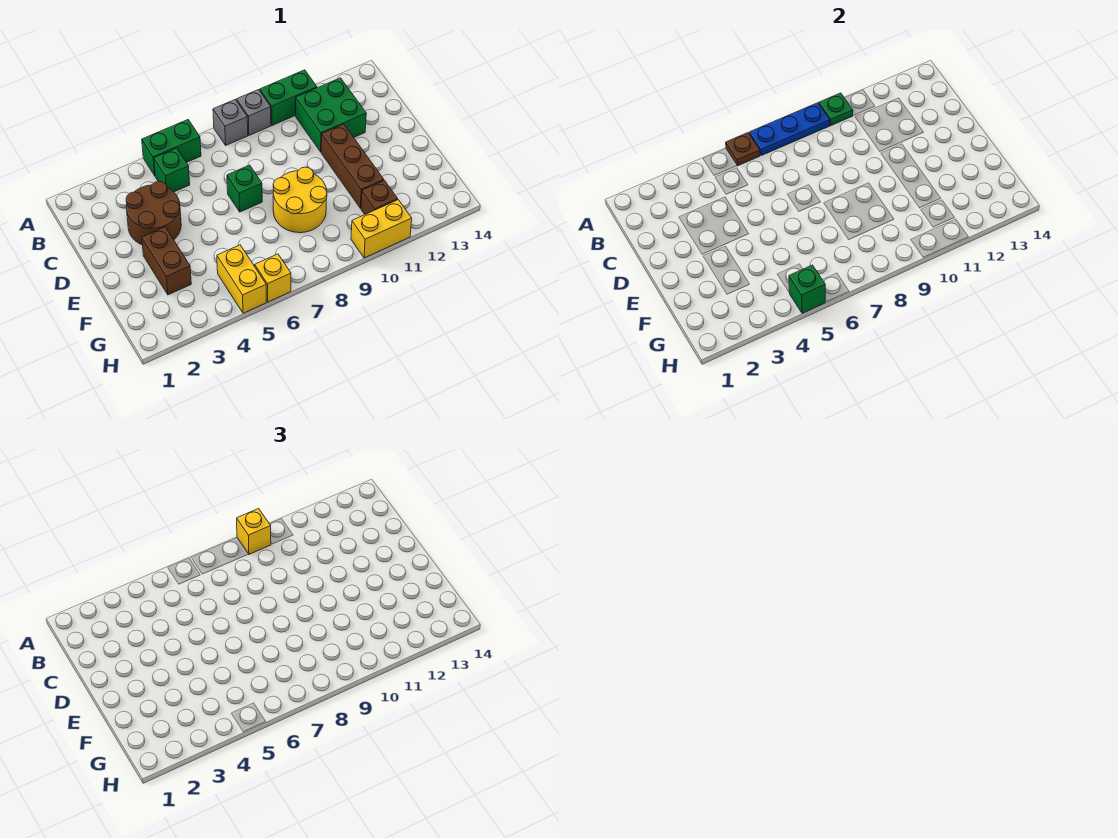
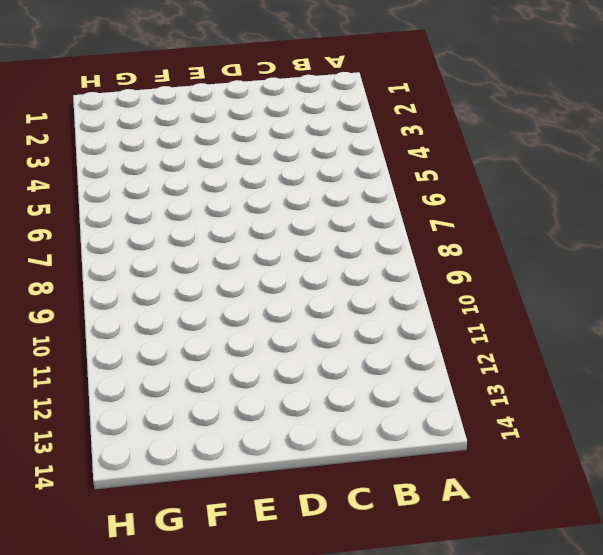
none -> green 1x2 brick [142,120,201,176]
none -> grey 1x1 brick [213,100,248,145]
none -> grey 1x1 brick [237,90,271,135]

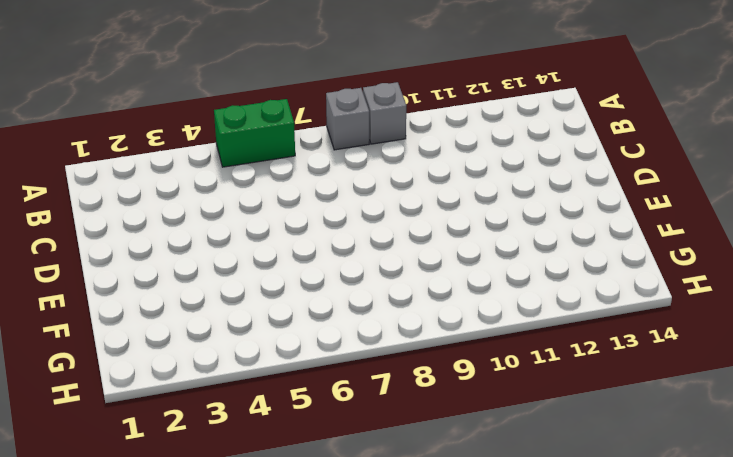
none -> green 1x2 brick [260,70,317,125]
none -> green 1x1 brick [154,148,190,192]
none -> green 2x2 brick [296,78,366,152]

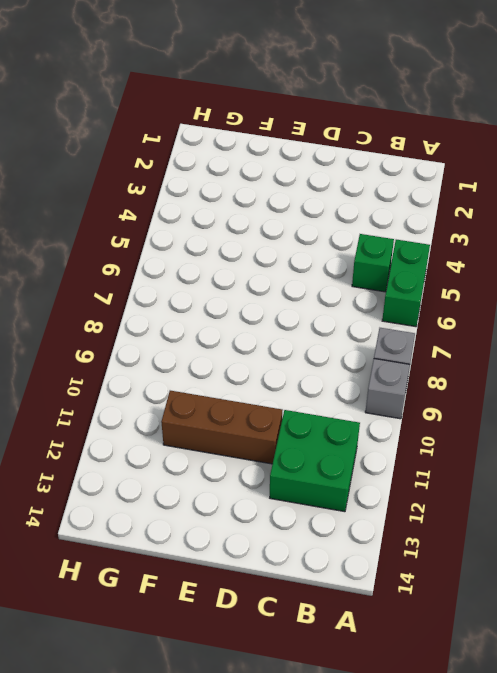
none -> green 1x2 brick [260,70,317,125]
none -> brown 2x2 round brick [126,181,181,245]
none -> green 1x1 brick [227,165,262,212]

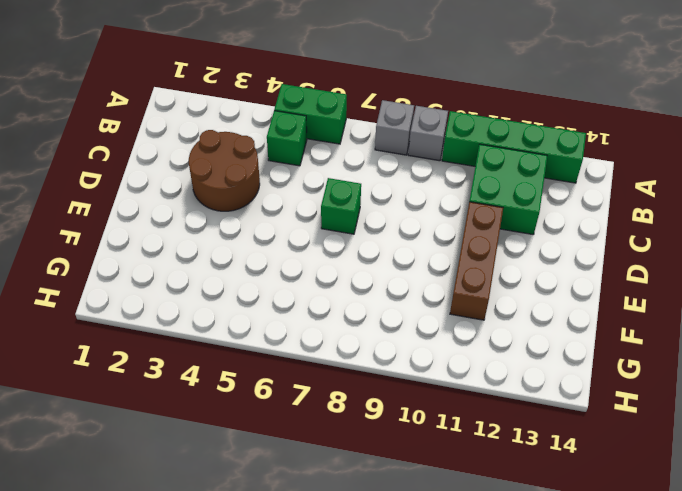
green 1x4 brick [442,111,586,183] -> green 1x2 brick [260,70,317,125]
none -> brown 1x2 brick [142,227,191,295]
none -> yellow 2x2 round brick [273,167,327,233]
none -> yellow 1x2 brick [217,245,266,313]

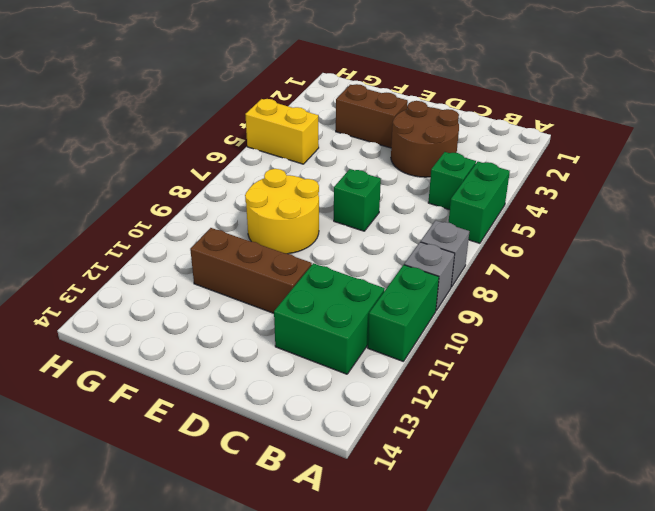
none -> brown 1x1 brick [361,180,398,214]
none -> yellow 1x1 brick [255,254,291,302]
none -> yellow 1x2 brick [351,200,412,258]

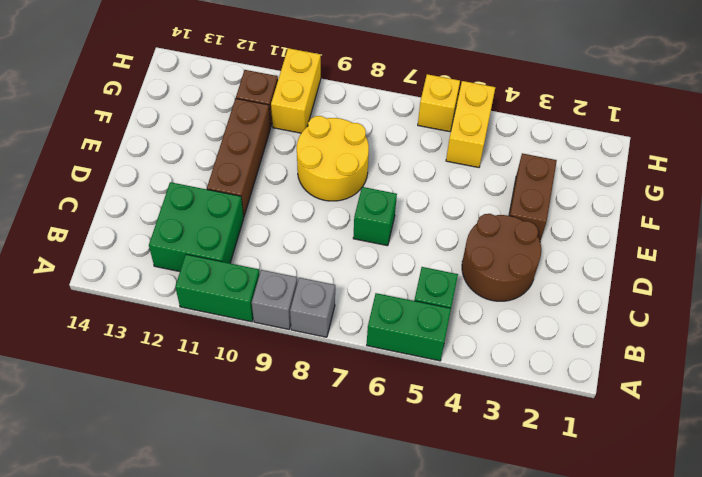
yellow 1x2 brick [271,48,321,133] -> yellow 1x2 brick turned to [351,200,412,258]
none -> brown 1x1 plate [726,133,760,166]
none -> blue 1x3 plate [749,103,830,156]
none -> green 1x1 plate [819,93,853,125]

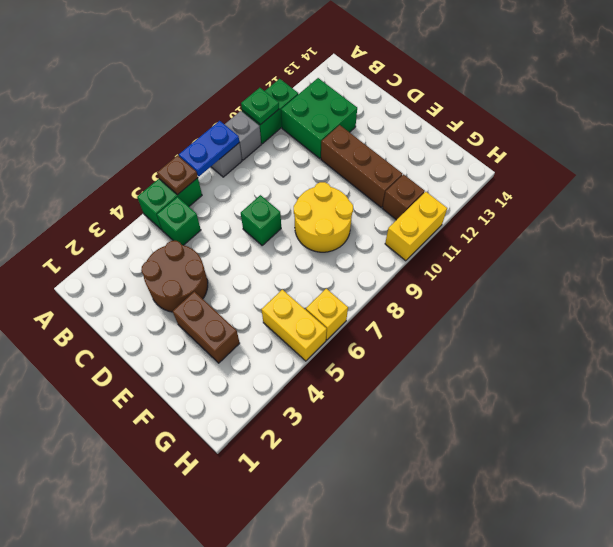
blue 1x2 plate [179,121,239,176] -> blue 1x3 plate [749,103,830,156]
none -> green 1x1 brick [789,265,825,313]
none -> yellow 1x1 brick [237,509,271,554]

